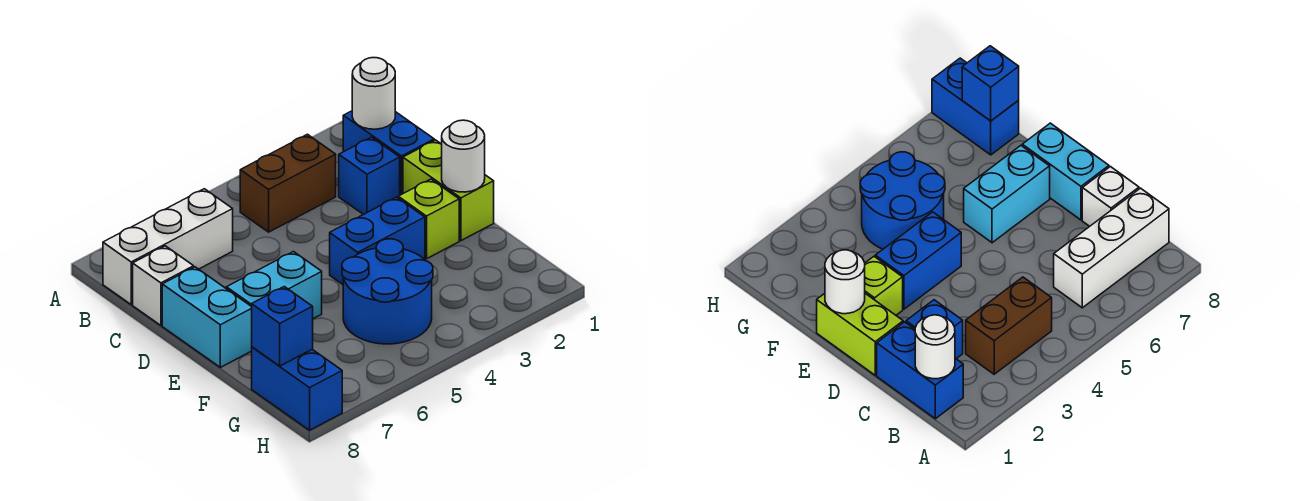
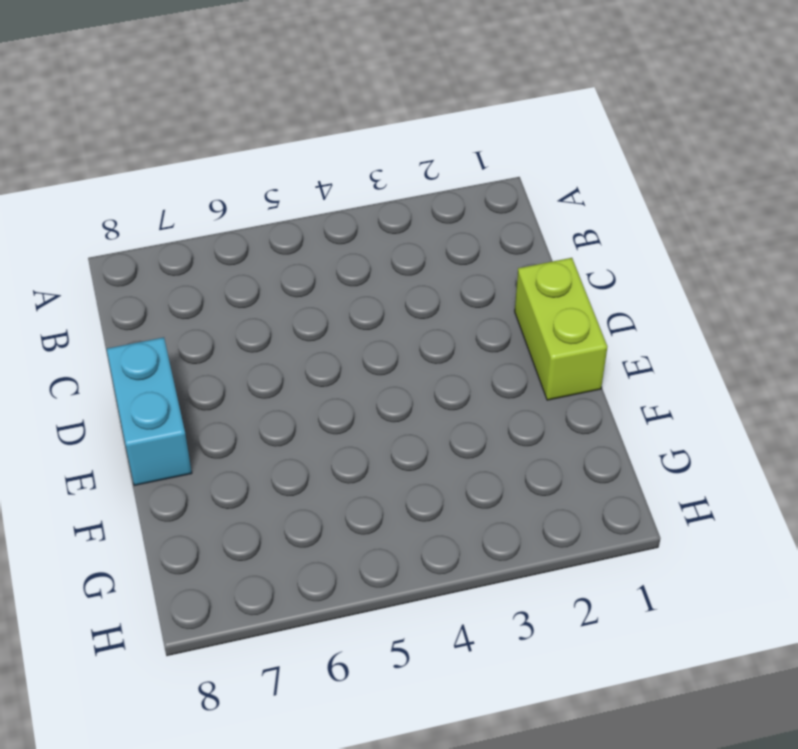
none -> blue 1x2 brick [343,111,434,195]
none -> brown 1x2 brick [240,134,336,232]
none -> white 1x3 brick [103,189,233,304]

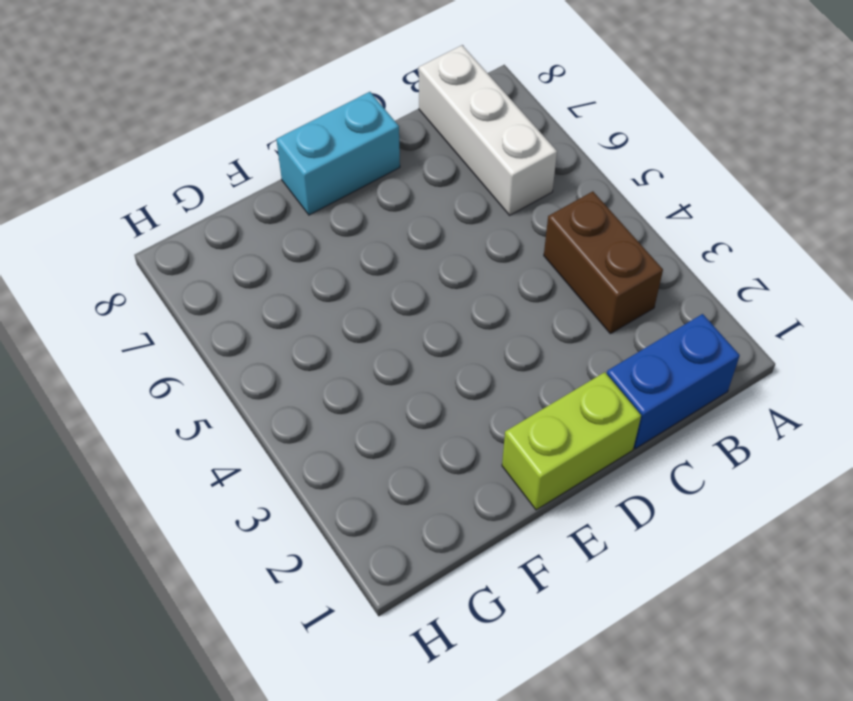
none -> blue 1x1 brick [339,137,400,215]
none -> white 1x1 brick [133,246,194,325]
none -> lime 1x1 brick [398,179,459,259]

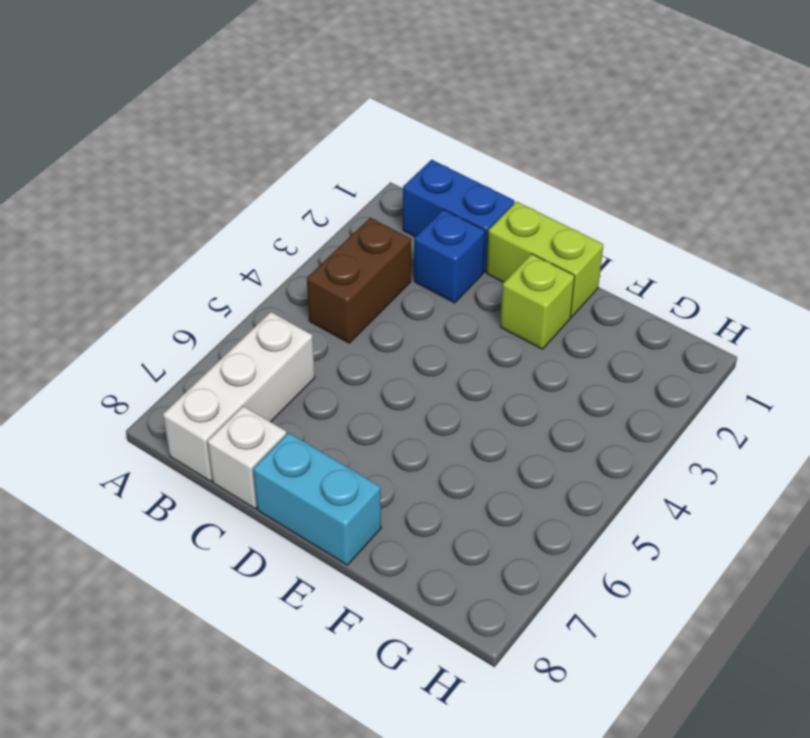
none -> blue 1x2 brick [330,197,425,284]
none -> cyan 1x2 brick [226,252,322,319]
none -> blue 2x2 round brick [342,239,433,344]

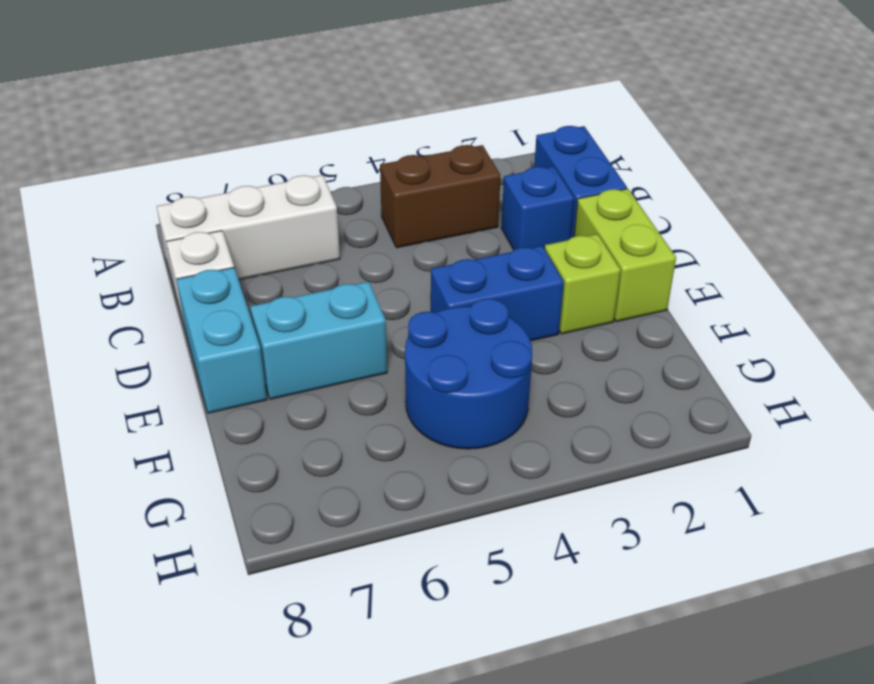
none -> blue 1x2 brick [252,347,342,430]
none -> white 1x1 round brick [352,58,395,129]
none -> white 1x1 round brick [442,120,485,192]

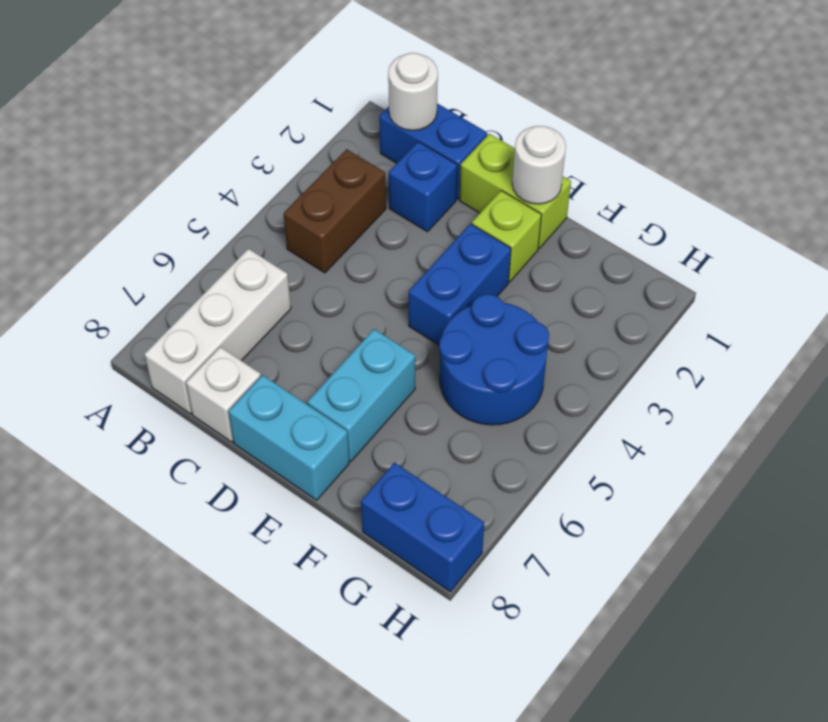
none -> blue 1x1 brick [252,287,313,366]

